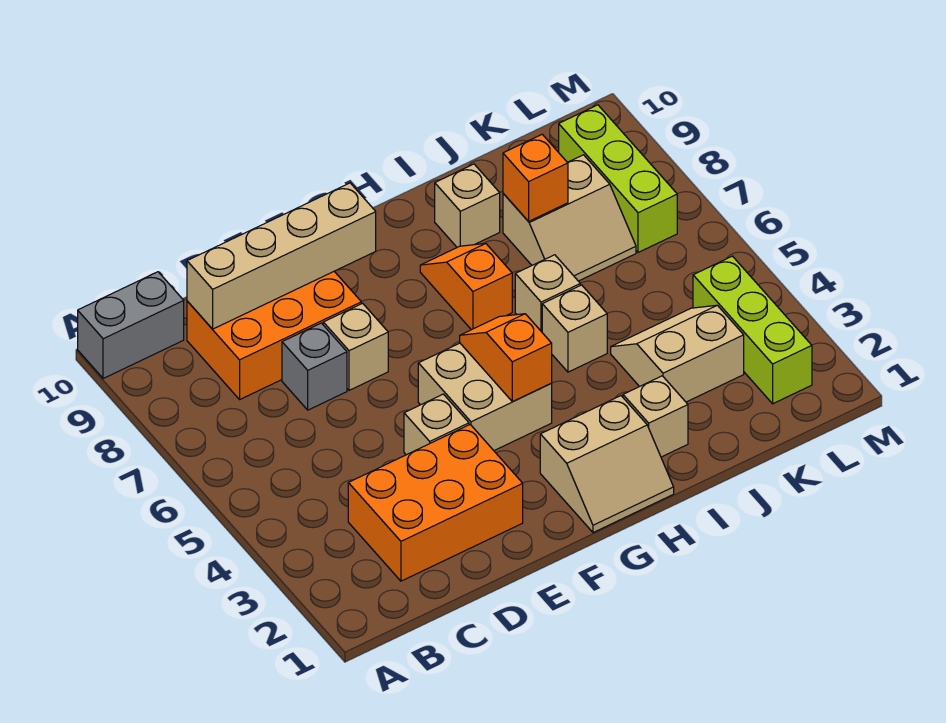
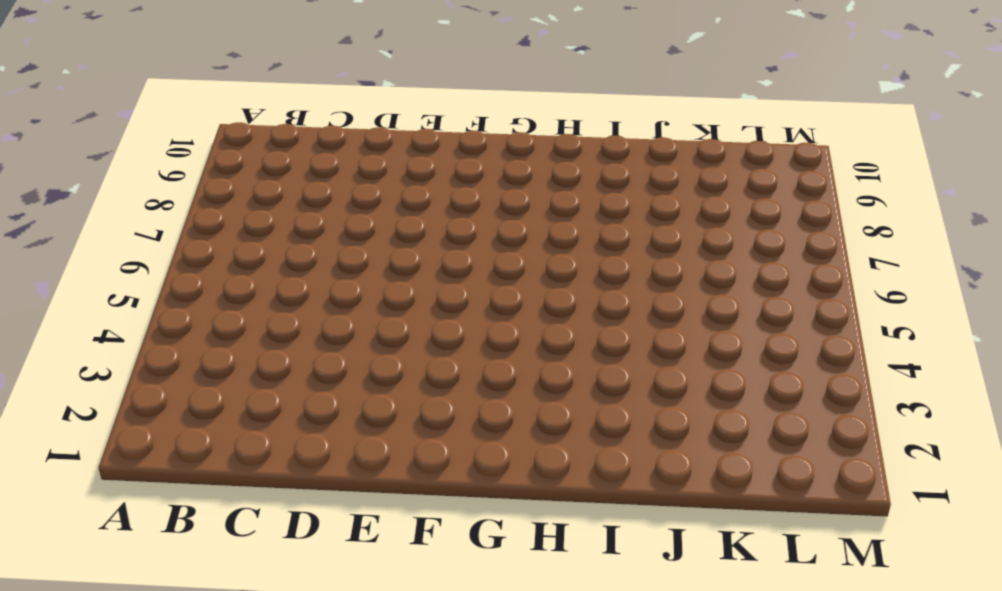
none -> grey 1x2 brick [78,272,184,379]
none -> orange 2x3 brick [348,425,523,581]
none -> orange 2x3 brick [187,272,361,399]

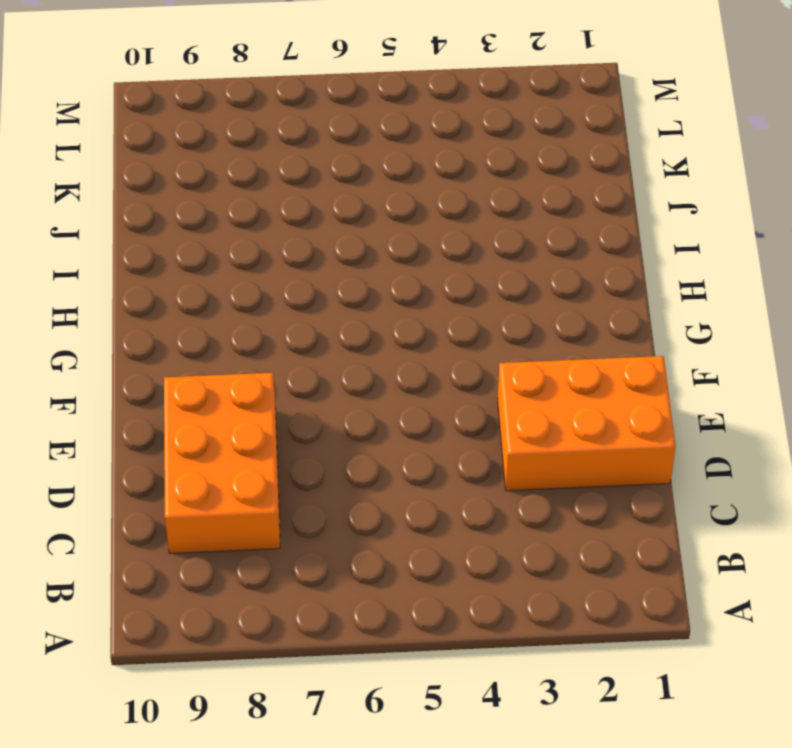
orange 2x3 brick [498,356,676,491] -> orange 2x3 brick turned to [348,425,523,581]
none -> grey 1x2 brick [78,272,184,379]
none -> grey 1x1 brick [282,323,347,410]
none -> tan 1x1 brick [404,394,469,455]

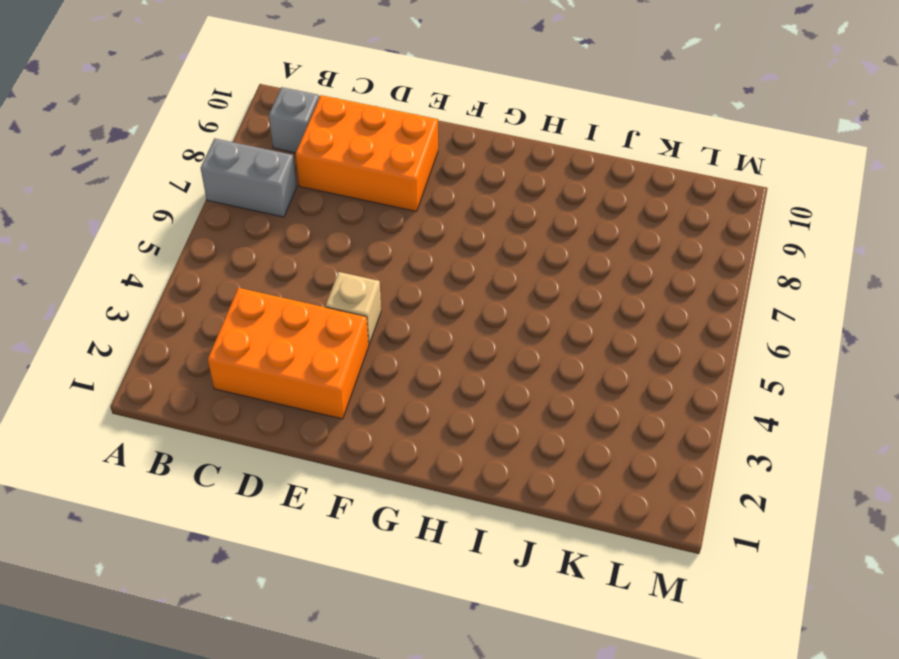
grey 1x2 brick [201,138,297,217] -> grey 1x2 brick moved to [78,272,184,379]
grey 1x1 brick [269,87,319,153] -> grey 1x1 brick moved to [282,323,347,410]
none -> tan 1x1 brick [323,303,388,390]
none -> tan 2x2 brick [418,343,552,451]
none -> tan 2x2 slope [540,396,674,533]

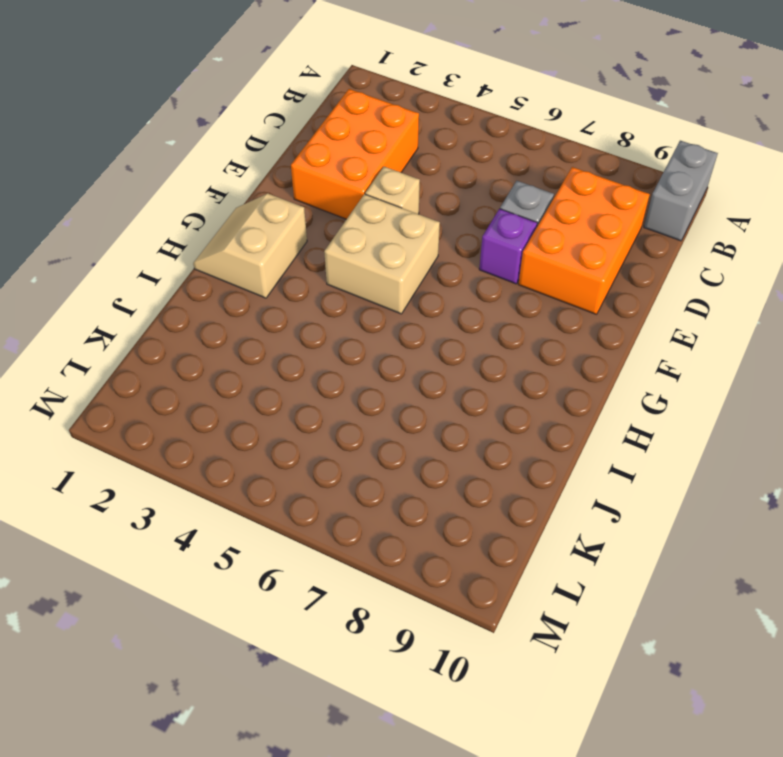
purple 1x1 brick [479,209,537,284] -> tan 1x1 brick [323,303,388,390]
none -> orange 1x2 slope [420,243,512,330]
none -> tan 1x1 brick [623,376,688,457]
none -> tan 1x1 brick [542,285,607,372]

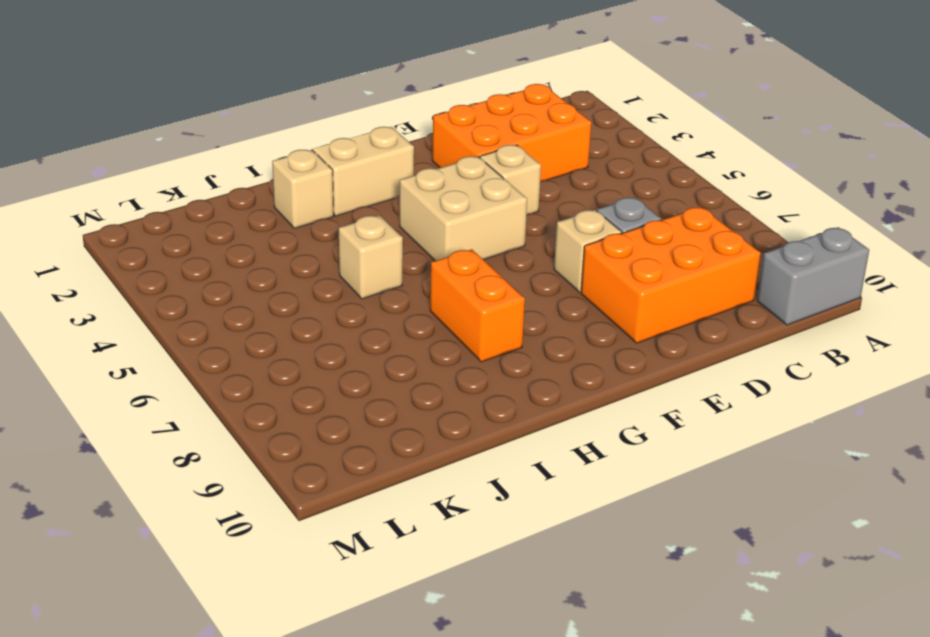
orange 1x2 brick [430,249,525,362] -> orange 1x2 slope [420,243,512,330]
none -> tan 1x1 brick [515,255,580,332]
none -> tan 1x1 brick [435,164,500,247]
none -> tan 2x2 slope [611,305,744,402]

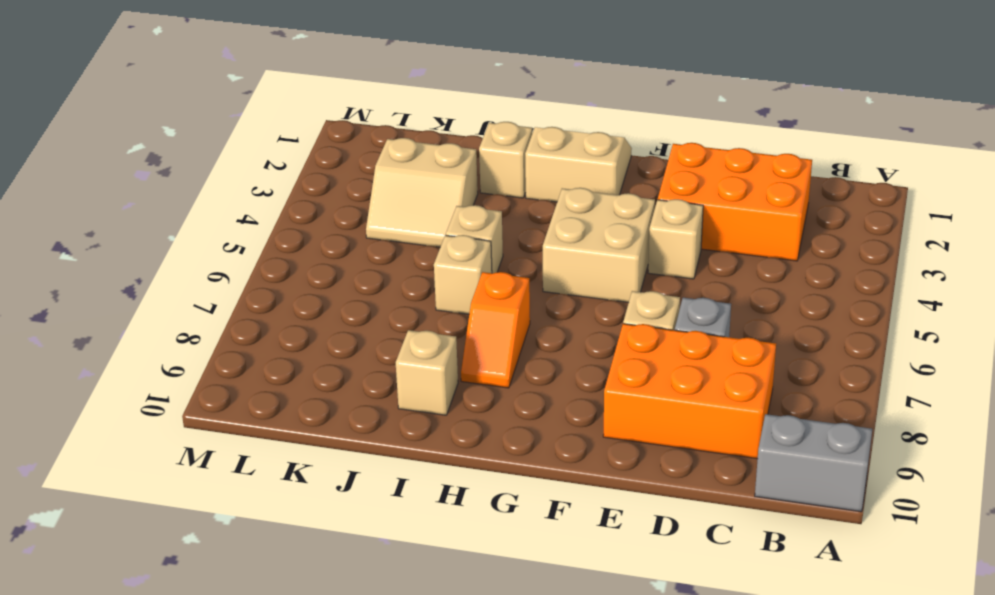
none -> tan 2x2 slope [503,155,636,281]
none -> lime 1x3 brick [693,256,812,404]
none -> lime 1x3 brick [559,105,677,252]

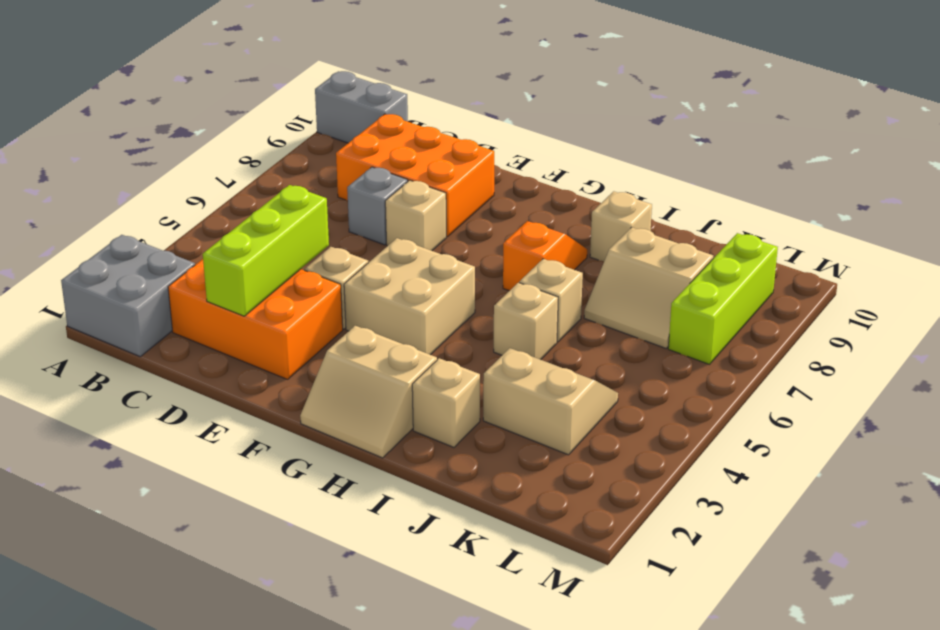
grey 2x2 brick [61,235,195,356] -> none
lime 1x3 brick [203,185,329,316] -> lime 1x3 brick moved to [693,256,812,404]
none -> tan 1x4 brick [187,183,376,329]
none -> orange 1x2 slope [460,314,552,402]
none -> orange 1x1 brick [503,134,568,221]

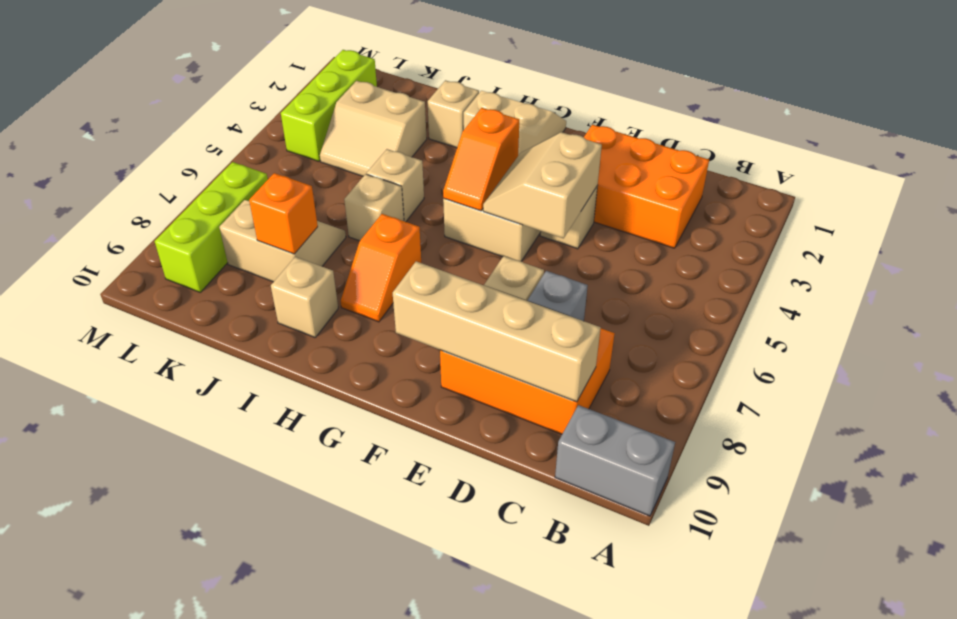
tan 2x2 slope [483,132,602,238] -> none

